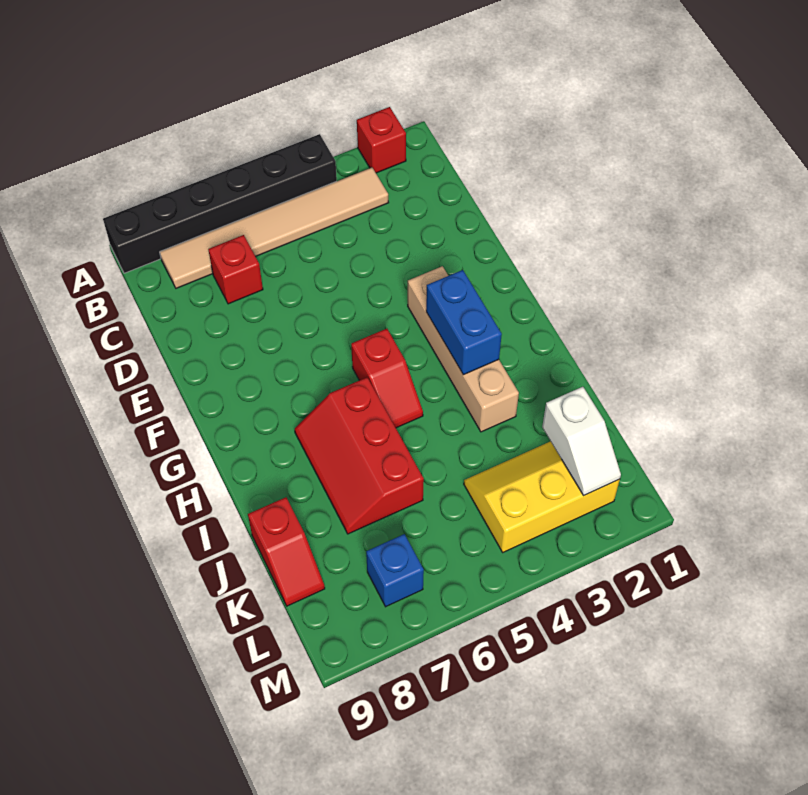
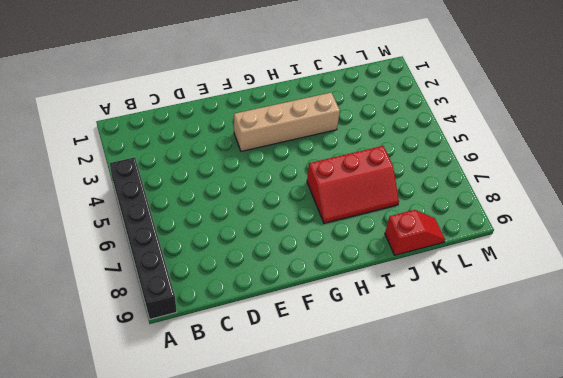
none -> red 1x1 brick [357,107,406,173]
none -> tan 1x6 tile [160,168,389,288]
none -> red 1x1 brick [208,235,263,304]

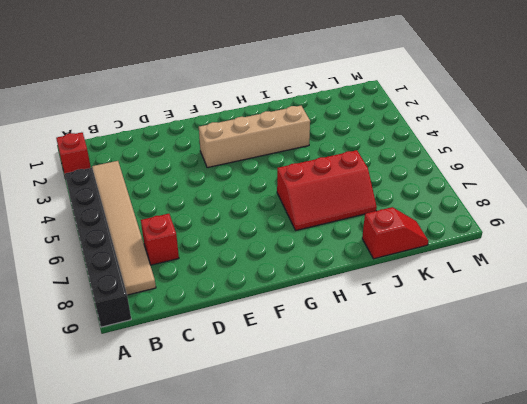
none -> red 1x2 slope [351,329,423,428]
none -> yellow 2x3 slope [464,441,620,552]
none -> blue 1x1 brick [366,534,424,607]

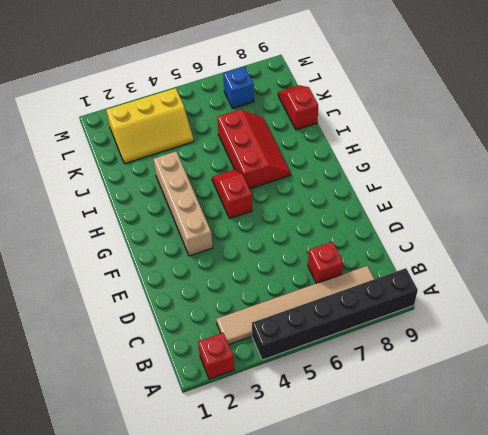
none -> blue 1x2 brick [426,270,502,375]
none -> white 1x2 slope [542,387,621,496]

